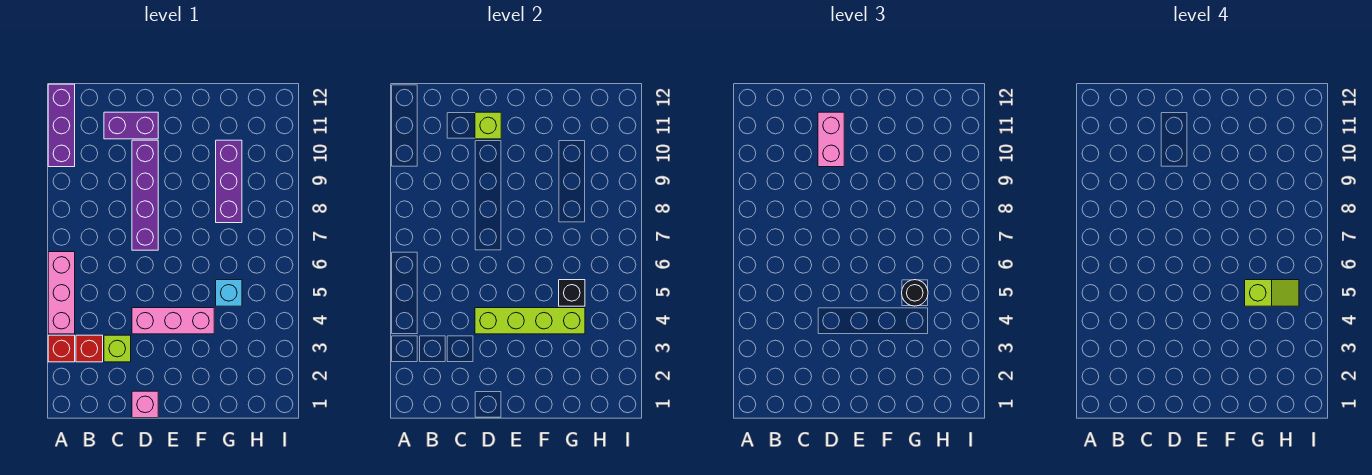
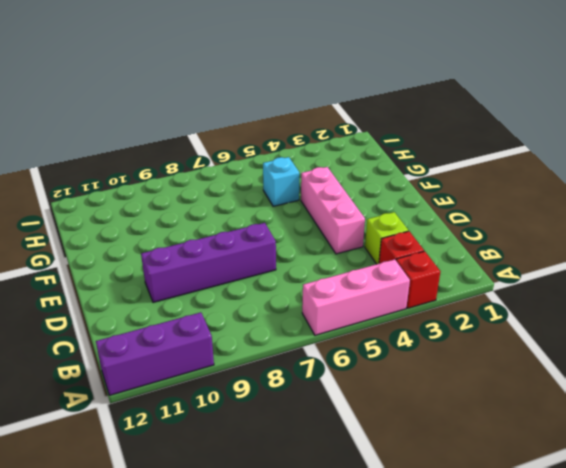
none -> purple 1x2 brick [104,112,158,139]
none -> pink 1x1 brick [132,391,158,418]
none -> purple 1x3 brick [216,140,242,223]

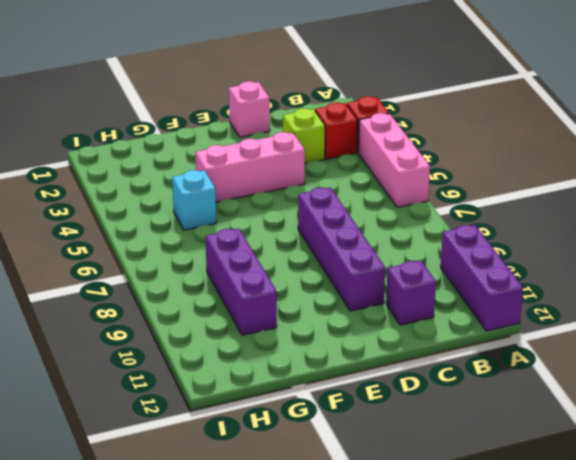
purple 1x1 brick [386,261,436,325] -> purple 1x2 brick [104,112,158,139]
none -> lime 1x4 brick [475,308,585,334]
none -> lime 1x1 brick [475,112,501,139]
none -> black 1x1 brick [559,280,585,306]

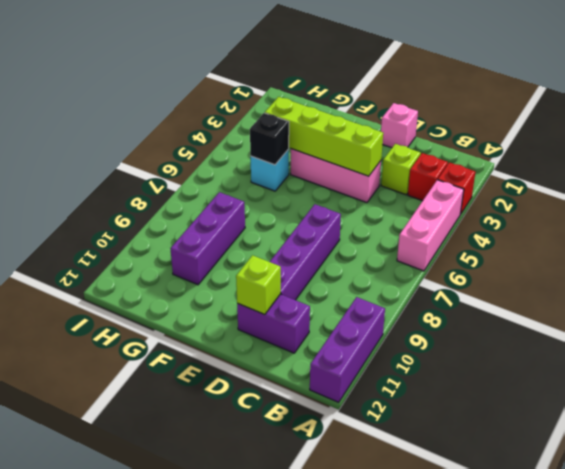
none -> pink 1x2 brick [818,112,844,167]
none -> black 1x1 round brick [902,280,928,306]
none -> lime 1x2 slope [1245,280,1299,306]

